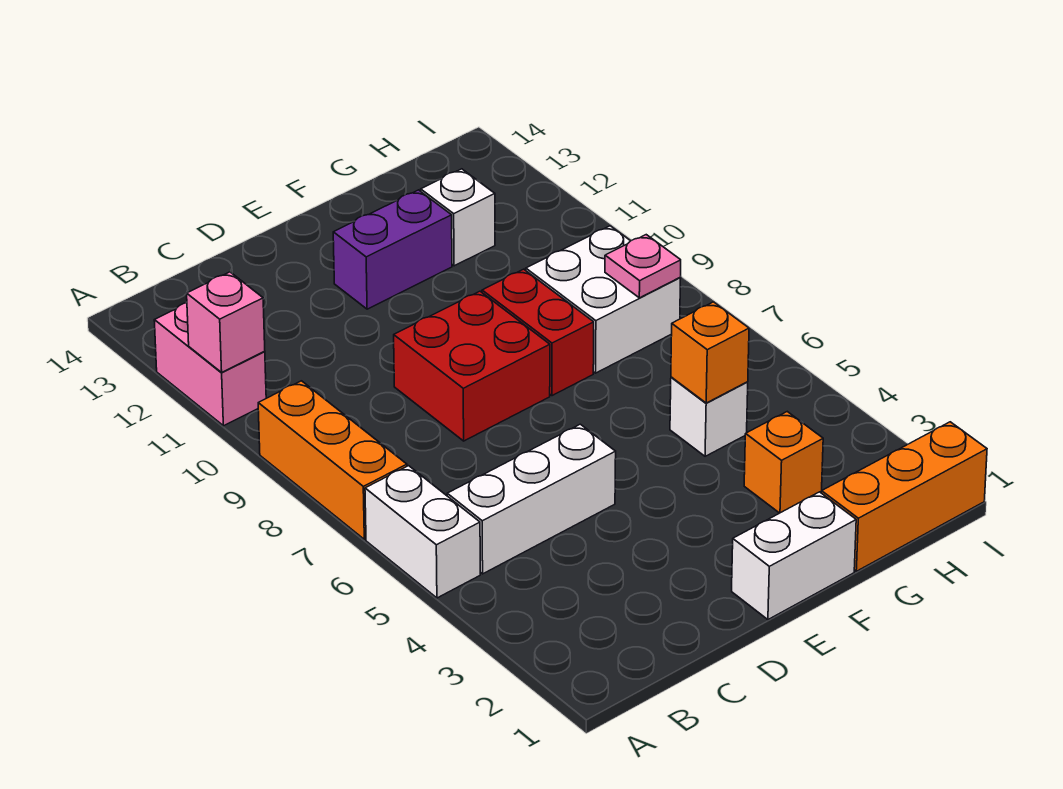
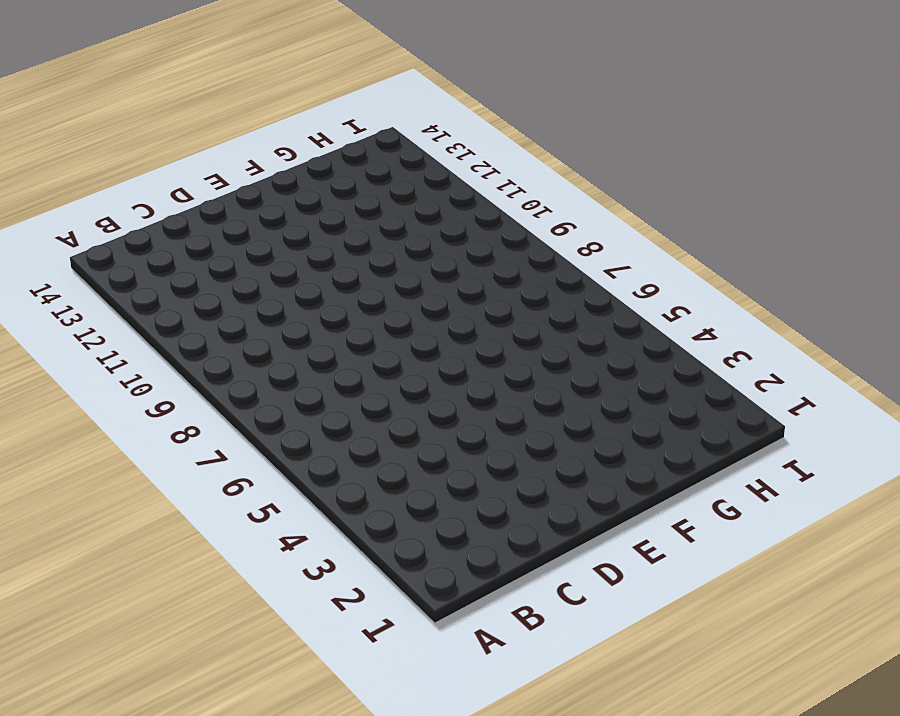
none -> white 1x2 brick [365,466,480,598]
none -> orange 1x3 brick [258,381,407,539]
none -> pink 1x2 brick [154,303,266,426]

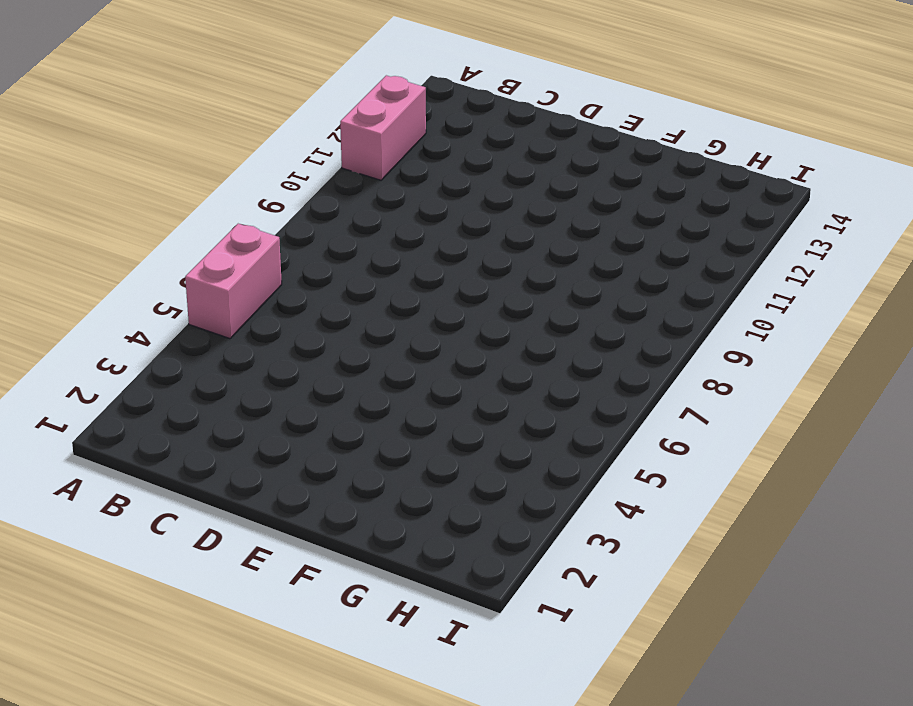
pink 1x2 brick [185,224,282,339] -> white 1x2 brick [365,466,480,598]
none -> orange 1x3 brick [258,381,407,539]
none -> white 1x3 brick [447,424,616,574]
none -> red 2x2 brick [394,291,550,441]

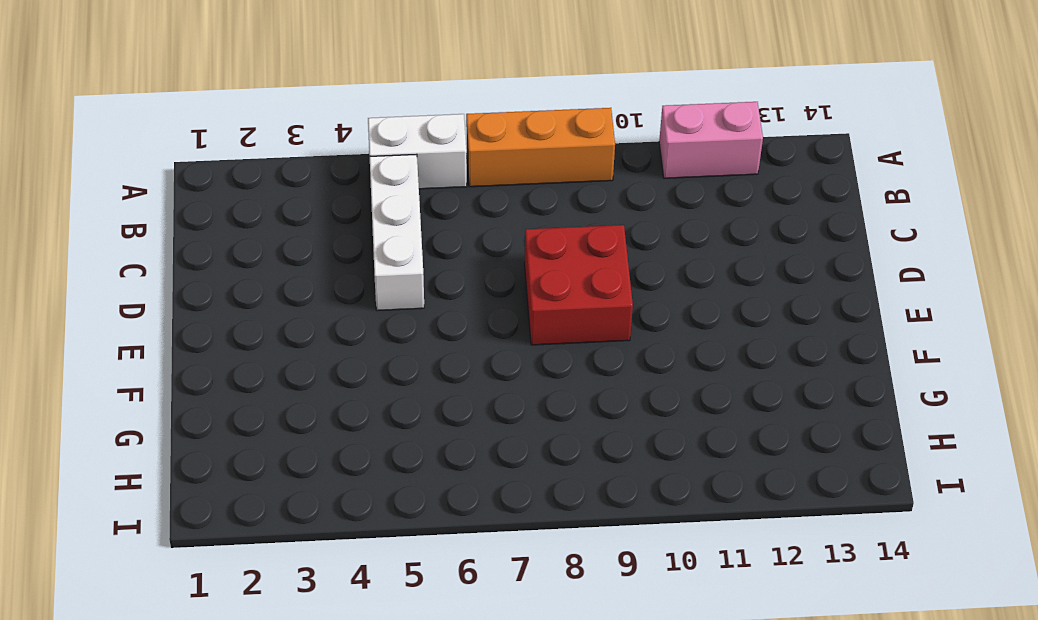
none -> white 1x2 brick [732,492,856,620]
none -> purple 1x2 brick [333,190,452,309]
none -> red 1x2 brick [482,269,594,396]

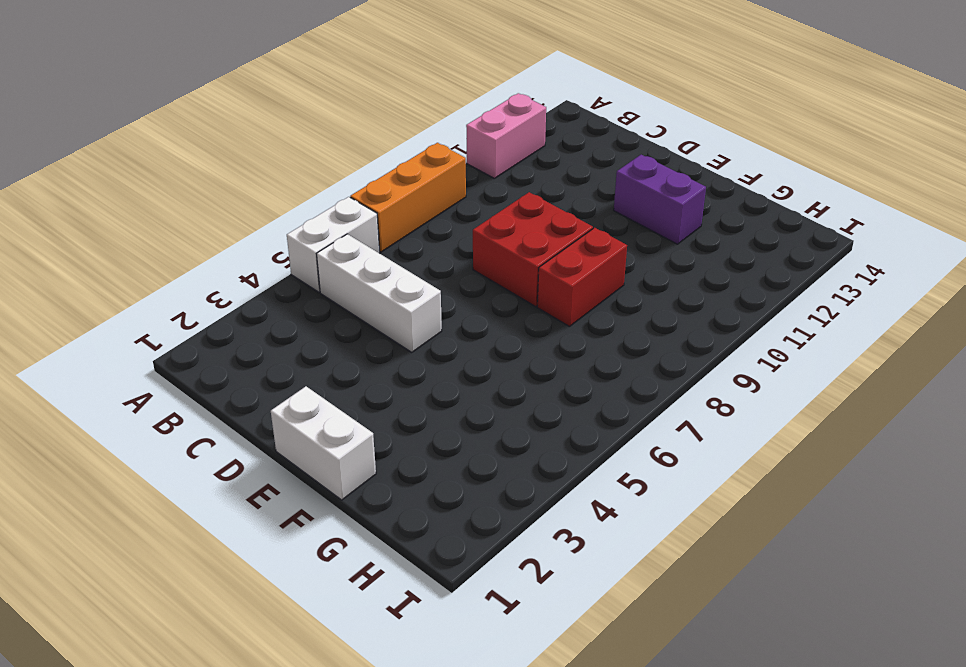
none -> orange 1x3 brick [822,422,987,571]
none -> orange 1x1 brick [744,412,823,513]
none -> white 1x1 brick [670,377,748,456]

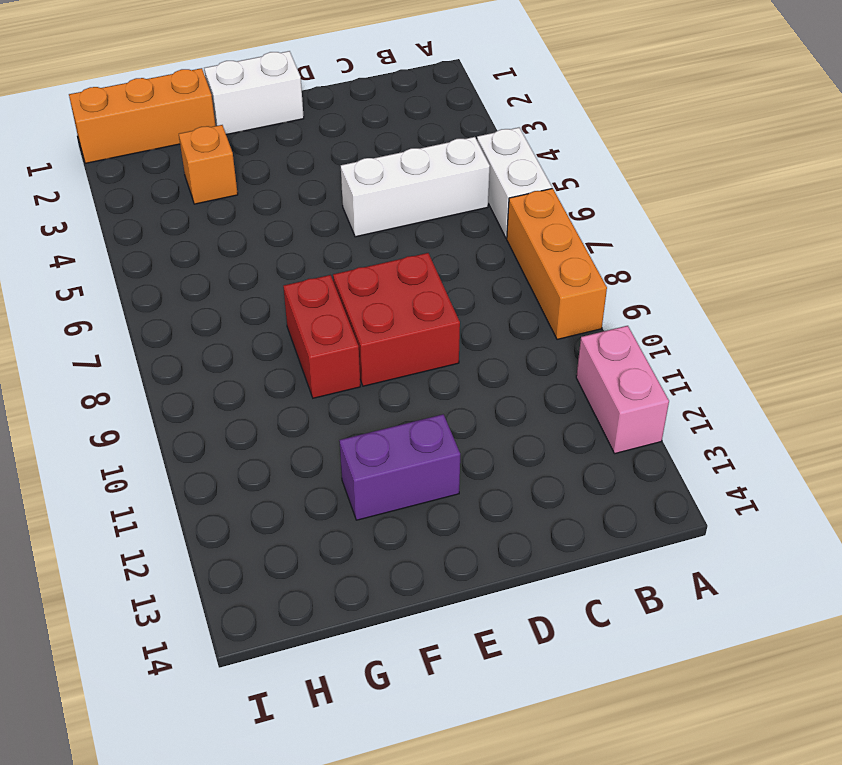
none -> white 1x1 brick [670,377,748,456]
none -> white 2x2 brick [526,226,681,373]
none -> white 1x1 brick [421,169,495,266]

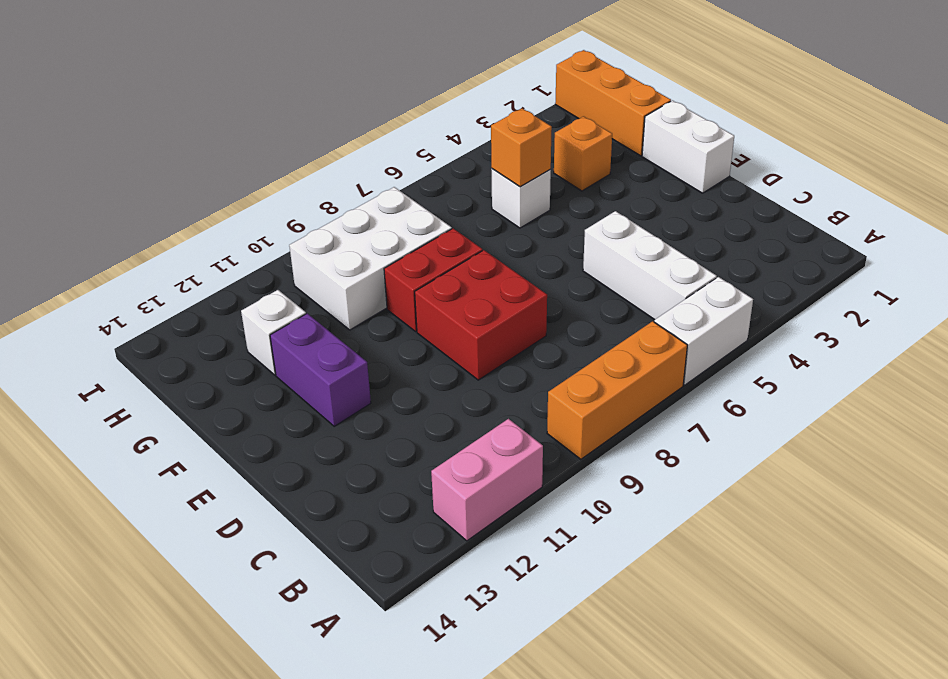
white 2x3 brick [289,187,452,330] -> white 2x2 brick [526,226,681,373]
none -> pink 1x1 brick [187,272,265,372]
none -> pink 1x1 plate [605,235,681,298]

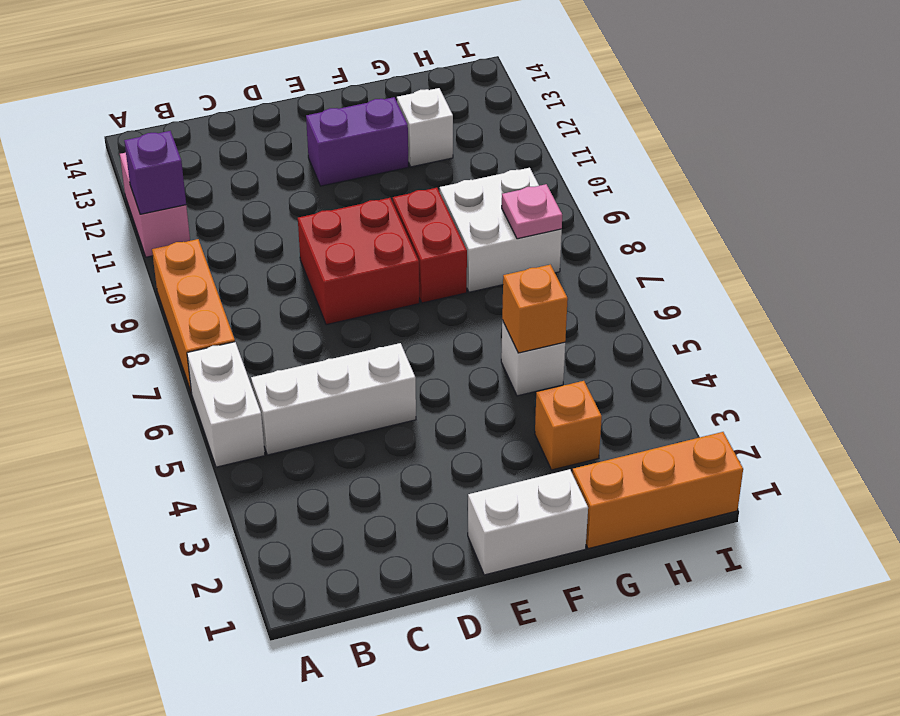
purple 1x1 brick [124,131,186,214] -> pink 1x1 brick [187,272,265,372]

